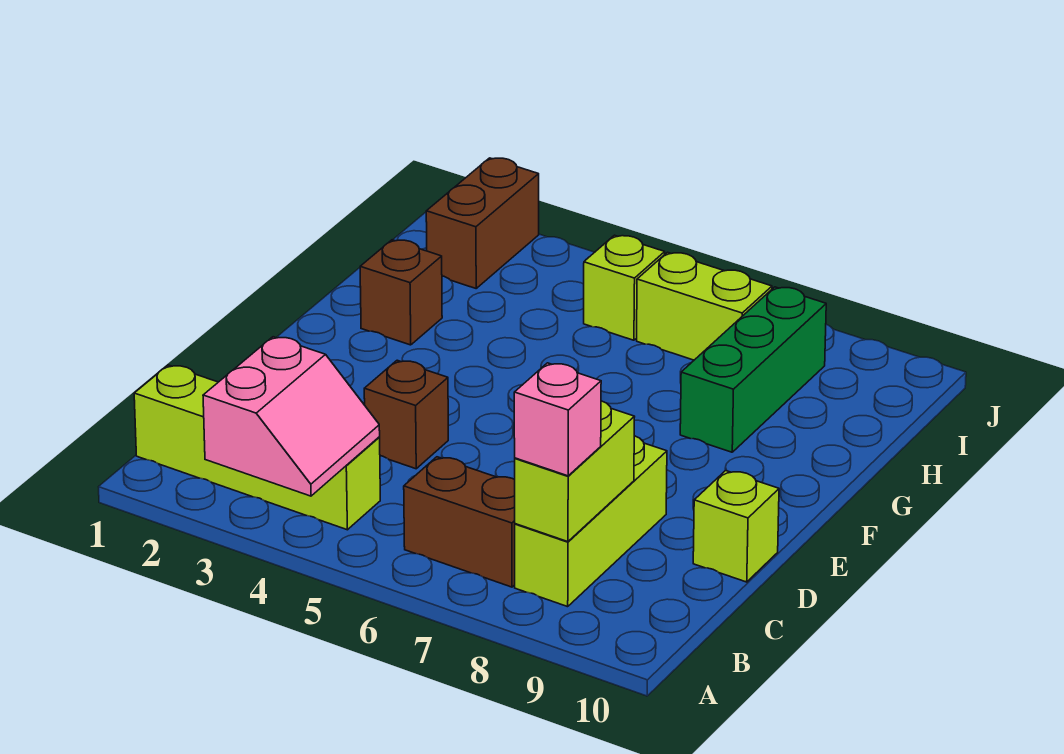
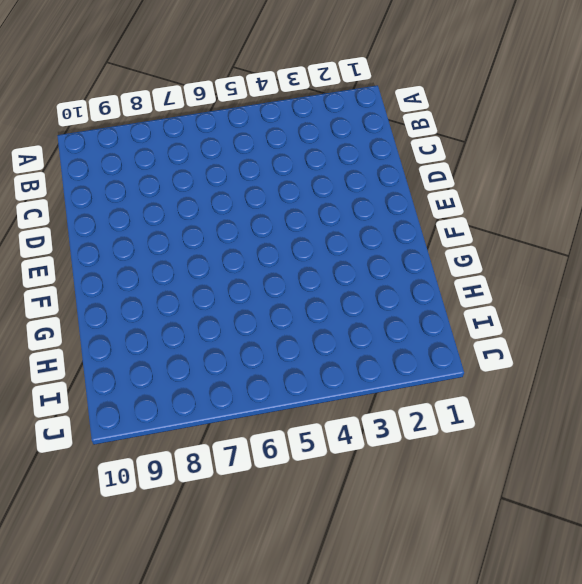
none -> lime 1x4 brick [134,365,380,530]
none -> brown 1x2 brick [404,457,515,587]
none -> lime 1x3 brick [515,436,667,607]

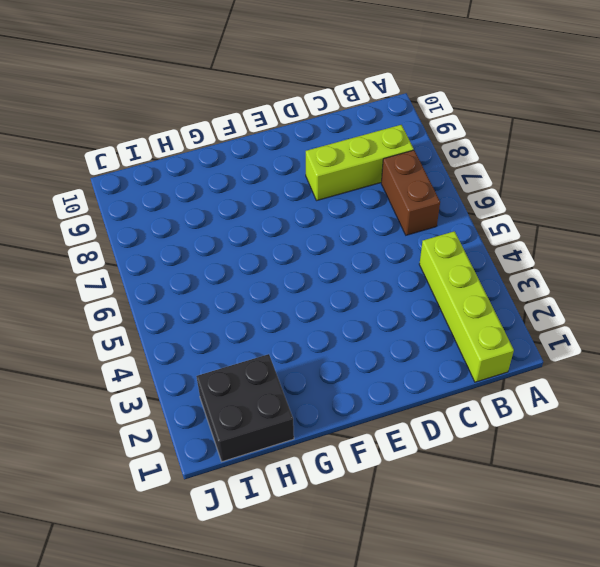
black 2x2 brick [196,354,294,462] -> brown 1x2 brick [426,158,539,288]
none -> brown 1x1 brick [364,360,448,469]
none -> lime 1x1 brick [693,471,779,582]
none -> brown 1x1 brick [360,240,442,345]

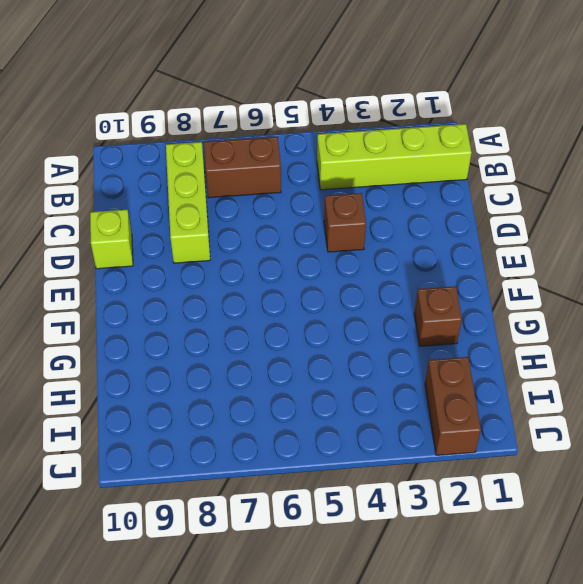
none -> green 1x3 brick [680,287,826,452]
none -> lime 1x1 brick [584,235,665,340]
none -> lime 1x2 brick [637,252,772,360]

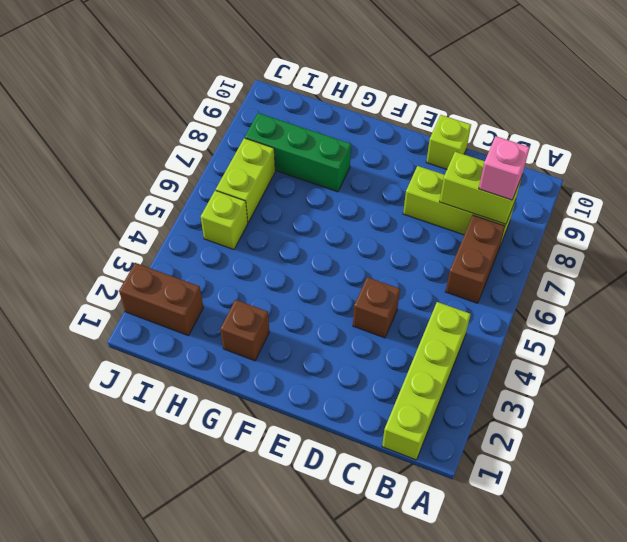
none -> pink 2x2 slope [203,337,380,496]

